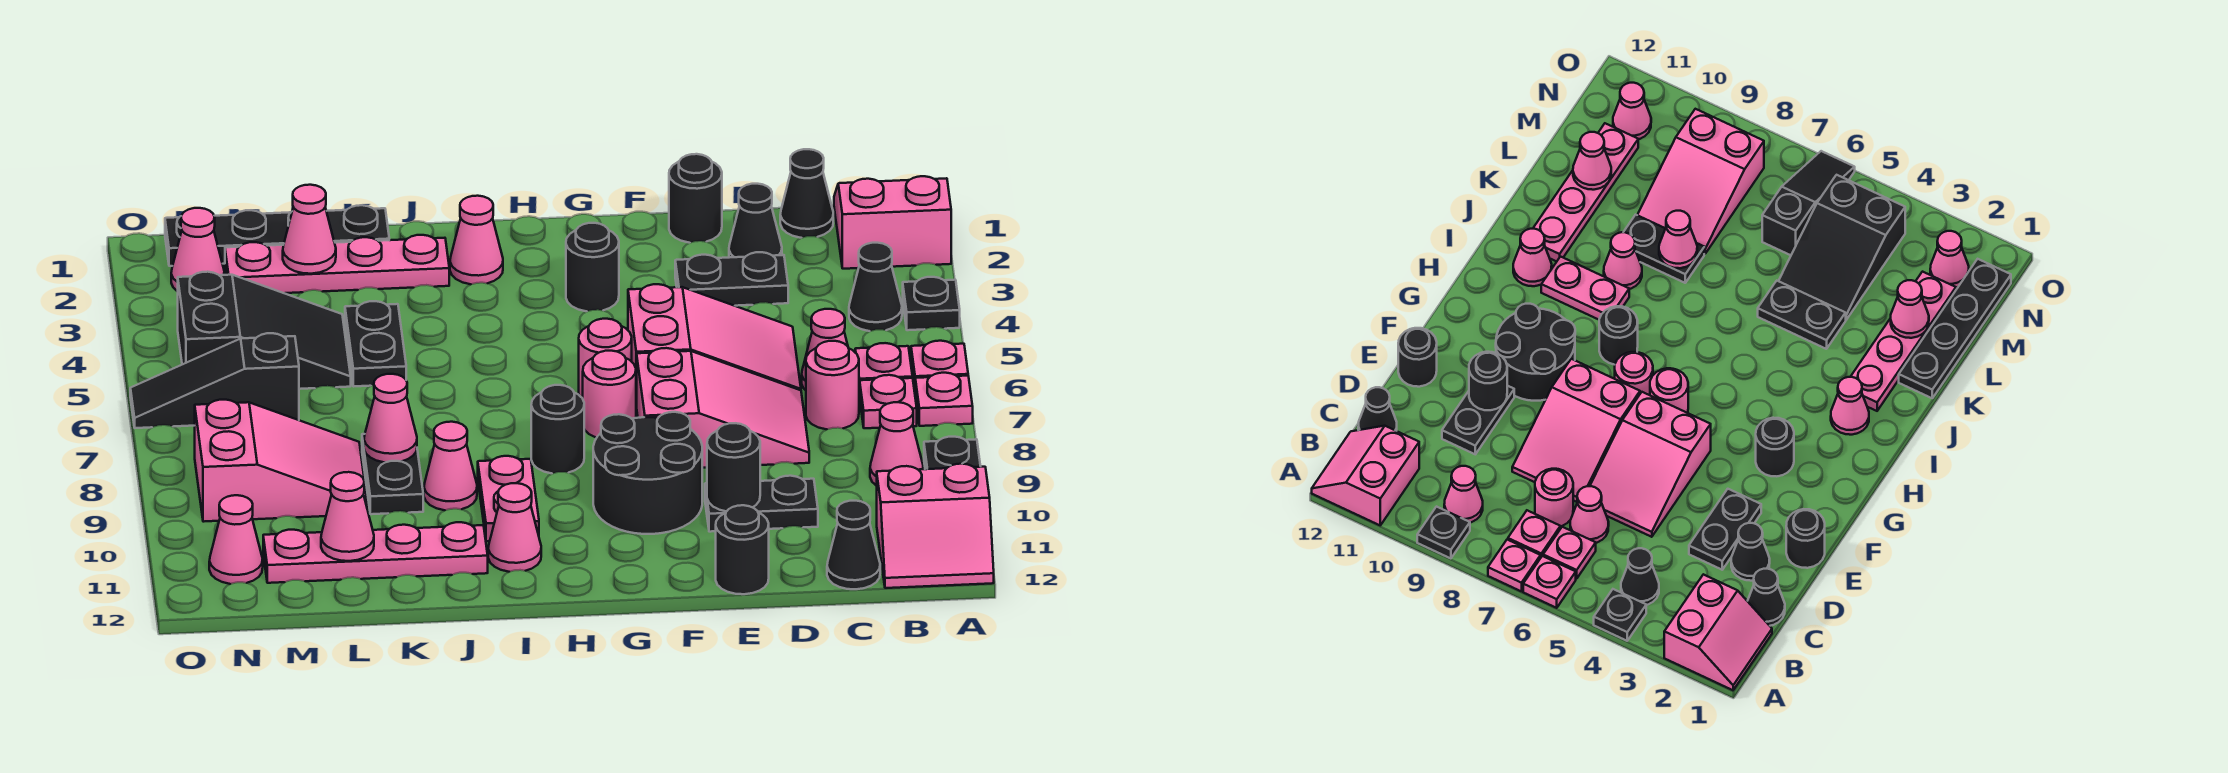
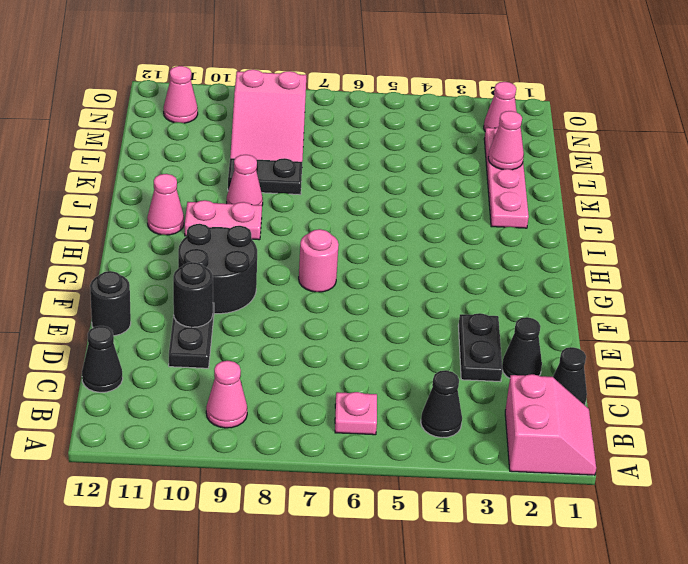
none -> black 1x1 plate [903,277,960,330]
none -> pink 1x1 plate [911,341,968,389]
none -> pink 1x1 plate [915,373,973,426]
none -> black 1x1 plate [924,437,981,469]

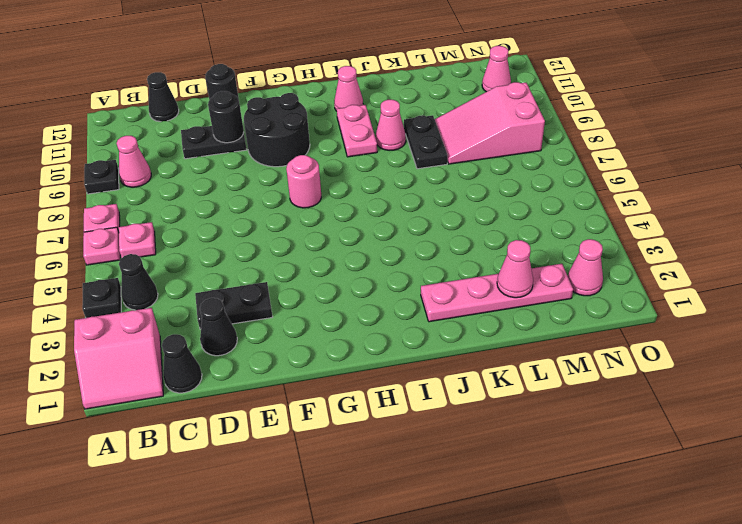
none -> pink 2x2 slope [877,464,994,588]
none -> pink 1x1 plate [860,375,917,428]
none -> pink 1x1 cone [802,309,848,390]
none -> pink 1x1 round brick [806,341,859,429]

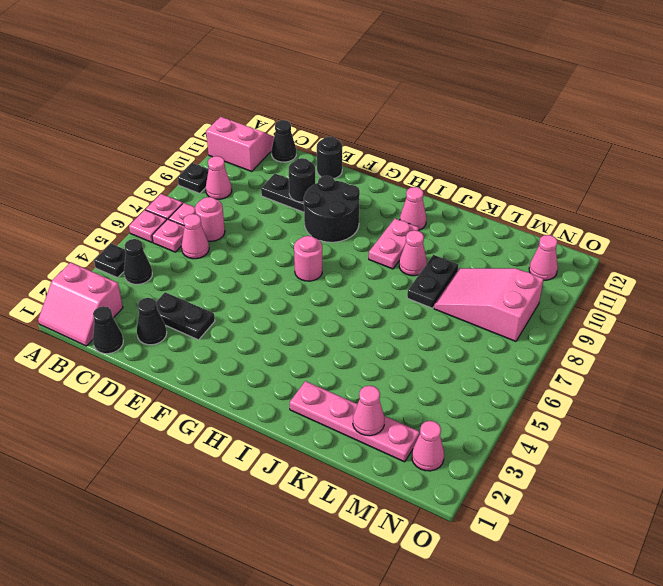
none -> pink 2x3 slope [628,284,801,406]
none -> pink 2x3 slope [637,348,809,468]
none -> black 1x1 round brick [669,154,722,243]
none -> black 1x1 round brick [566,223,619,311]

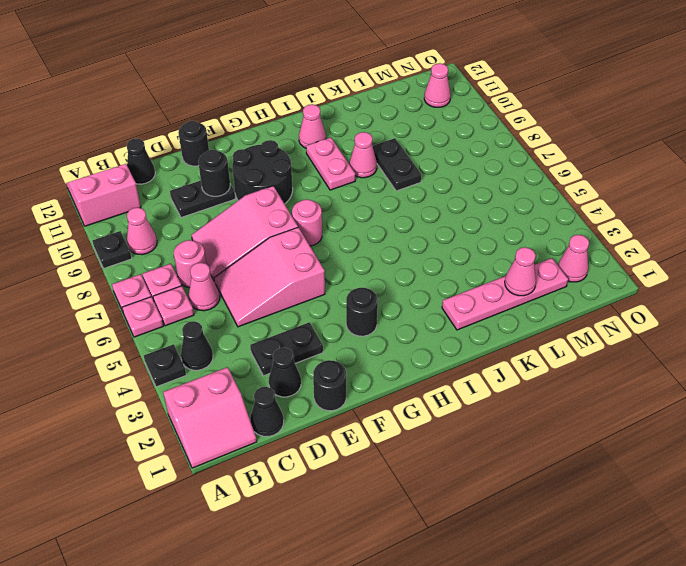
none -> pink 1x1 round brick [579,319,632,398]
none -> black 1x1 round brick [531,385,584,474]
none -> pink 1x1 cone [450,196,503,284]
none -> pink 1x4 plate [263,522,488,583]

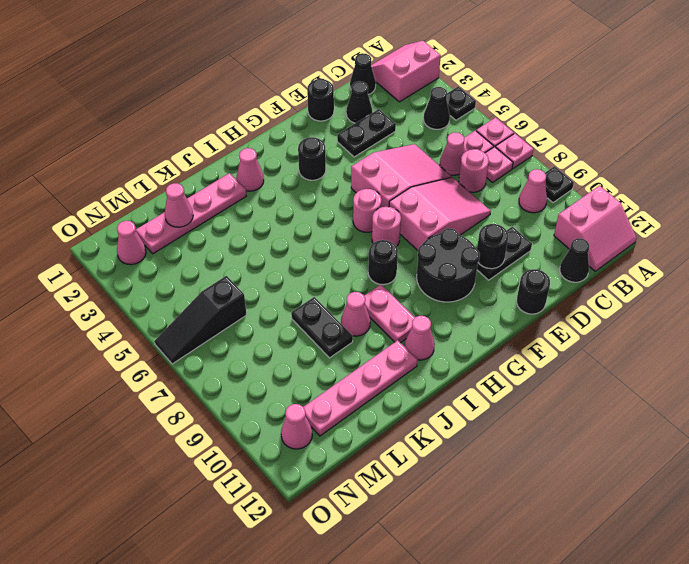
none -> black 1x4 plate [165,205,389,266]
none -> black 1x2 plate [345,301,406,386]
none -> black 2x3 slope [178,272,351,389]
none -> pink 2x3 slope [195,400,368,522]

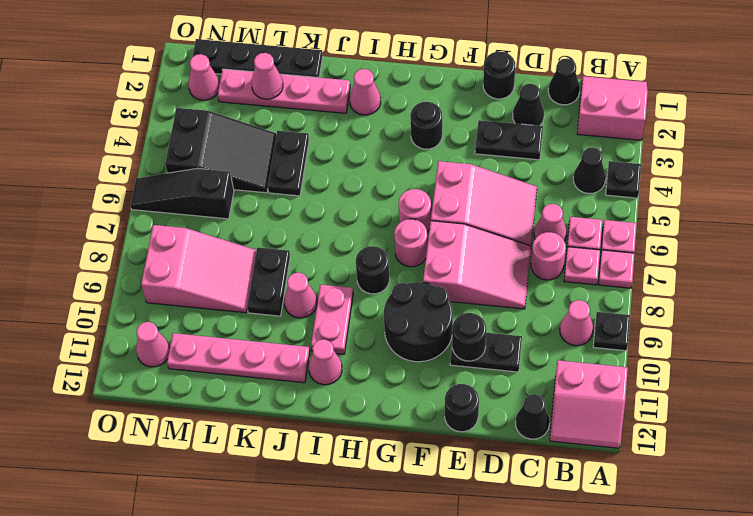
none -> pink 1x1 cone [364,374,417,462]
none -> pink 1x1 cone [321,472,374,561]

